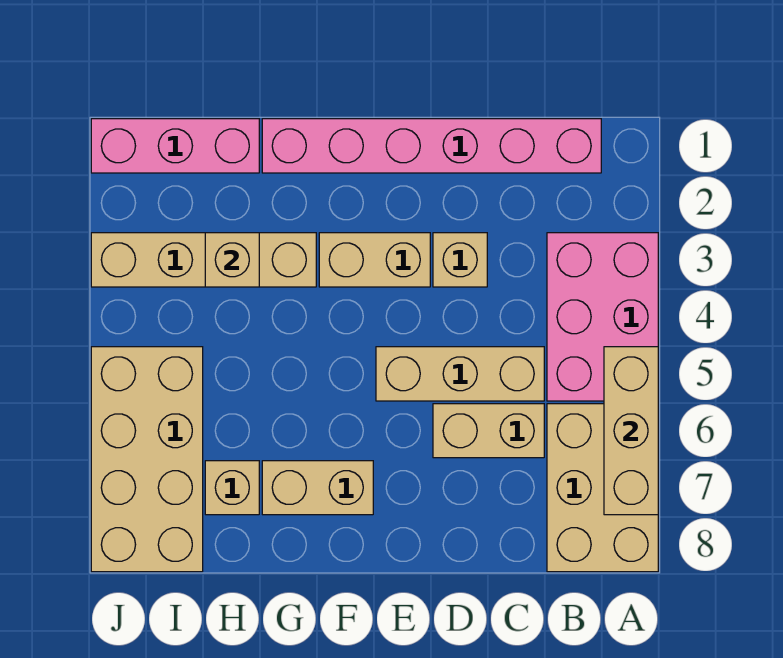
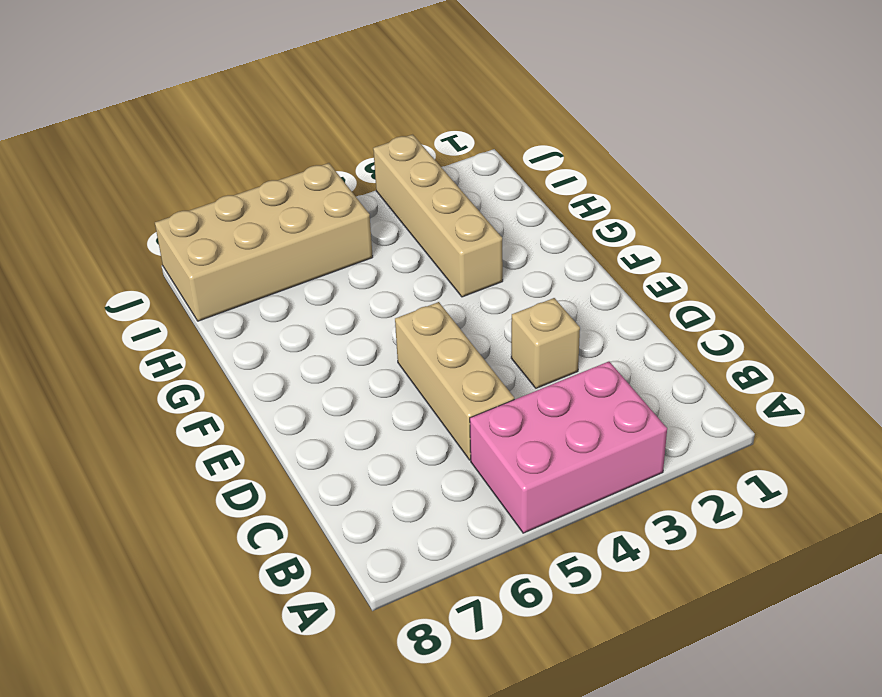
none -> tan 2x3 brick [547,404,658,572]
none -> pink 1x6 brick [262,119,601,173]
none -> tan 1x2 brick [433,404,544,458]

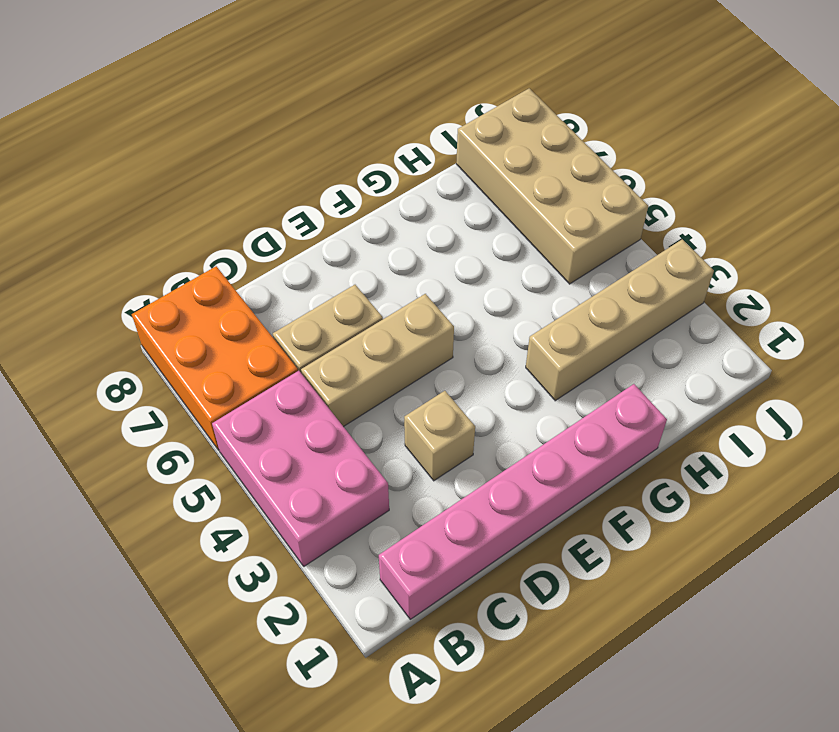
orange 2x3 brick [132,266,298,450] -> tan 2x3 brick [547,404,658,572]
none -> tan 1x2 brick [319,233,430,287]
none -> tan 1x2 brick [262,461,373,515]
none -> pink 1x3 brick [91,119,259,173]

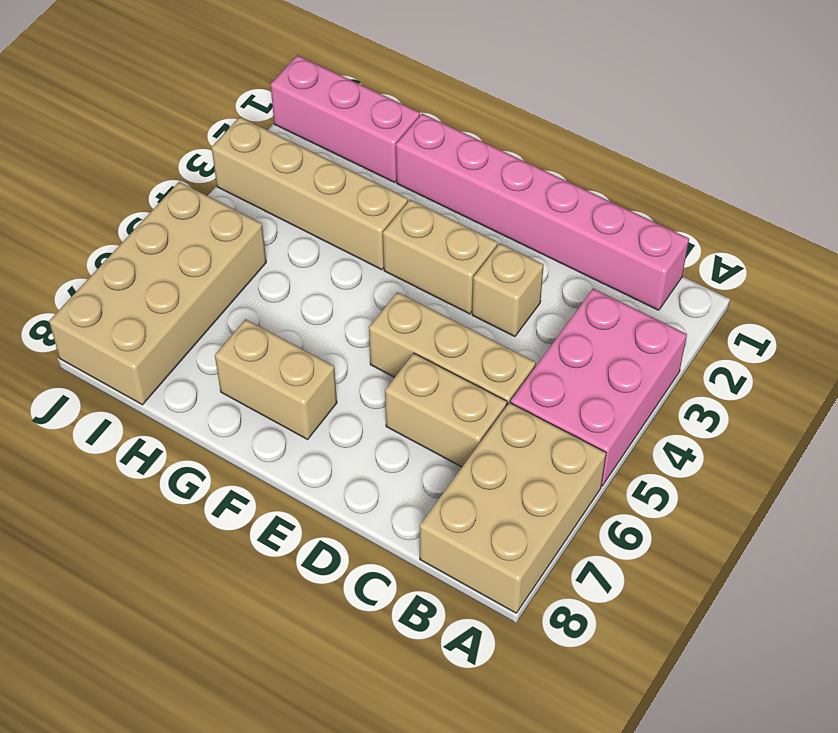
none -> tan 1x1 brick [205,461,259,515]
none -> tan 1x3 brick [604,347,658,515]
none -> tan 1x1 brick [205,233,259,287]

